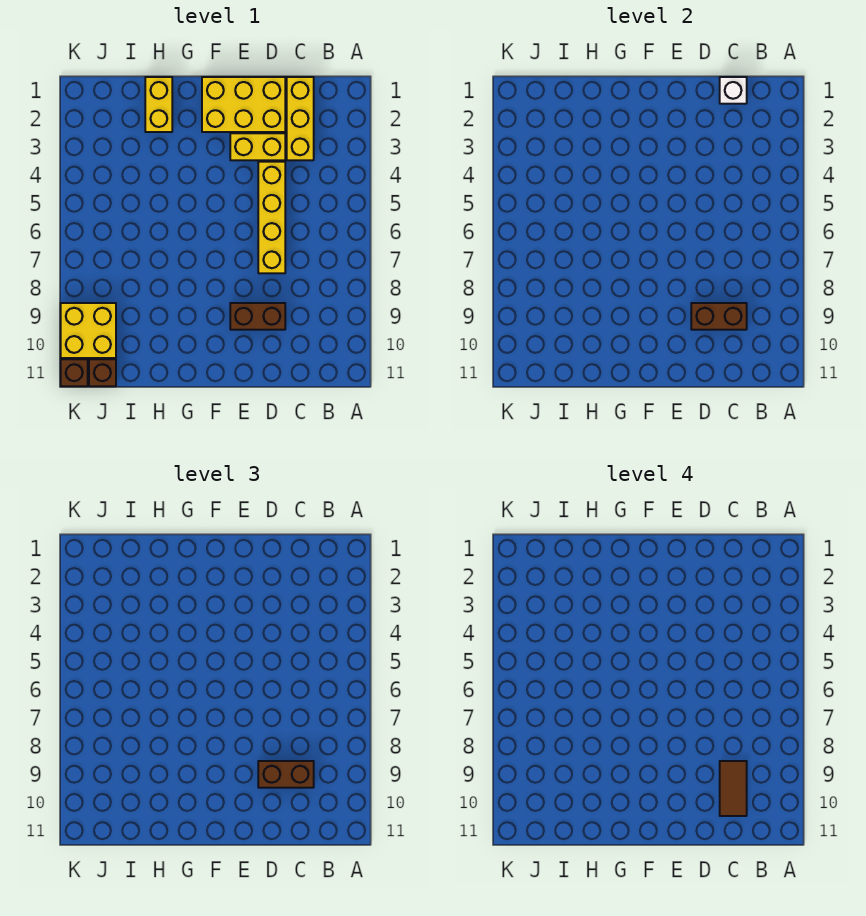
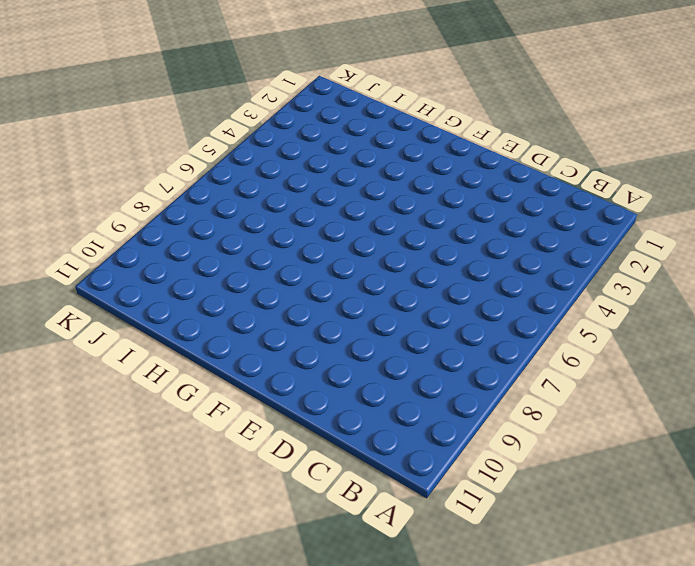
none -> yellow 1x3 brick [287,77,314,160]
none -> yellow 2x3 brick [202,77,285,132]
none -> yellow 1x2 brick [230,133,285,160]

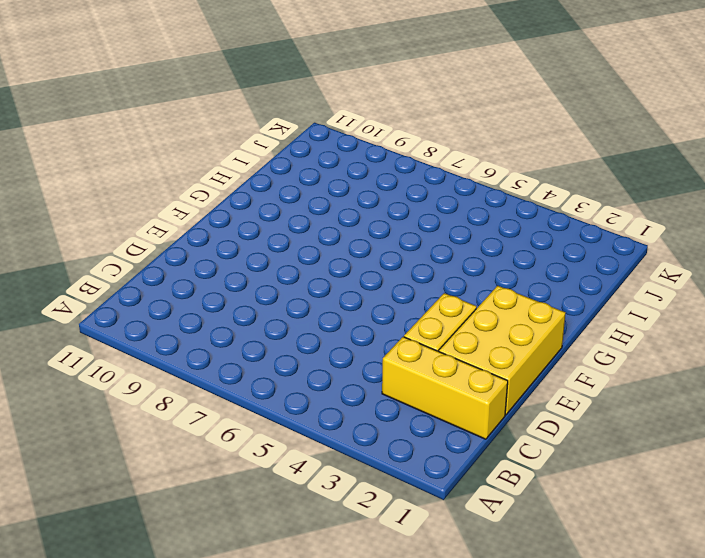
none -> yellow 1x4 brick [258,162,285,273]
none -> brown 1x2 brick [230,303,285,330]
none -> yellow 1x2 brick [145,77,172,132]

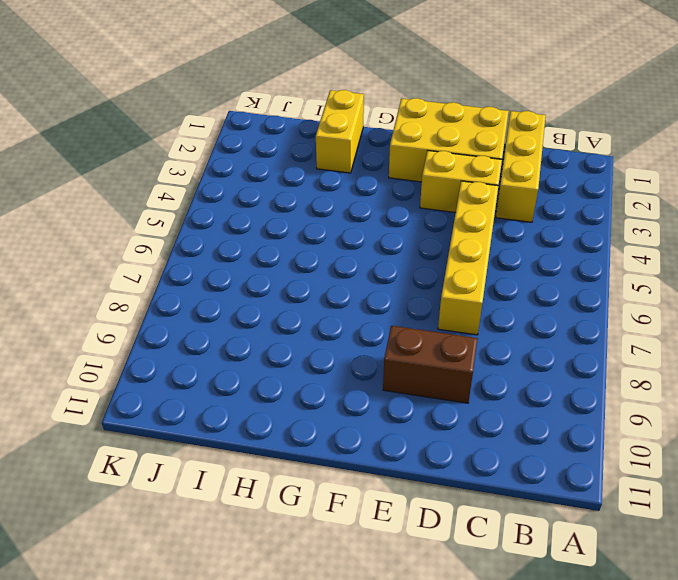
none -> yellow 2x2 brick [61,303,116,358]
none -> brown 1x1 brick [89,359,116,386]
none -> brown 1x1 brick [61,359,88,386]

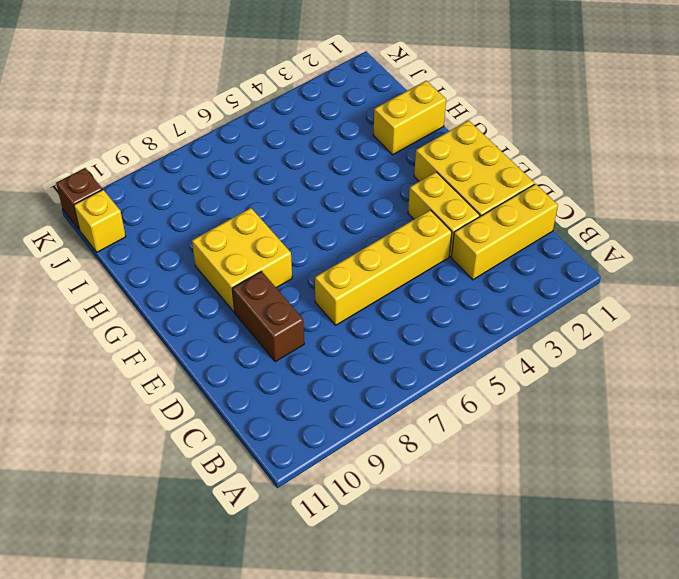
yellow 2x2 brick [192,208,292,312] -> yellow 2x2 brick moved to [61,303,116,358]
yellow 1x1 brick [74,190,126,252] -> brown 1x1 brick [89,359,116,386]
none -> white 1x1 brick [720,77,747,104]
none -> brown 1x2 brick [691,303,747,330]
none -> brown 1x2 brick [258,761,314,788]

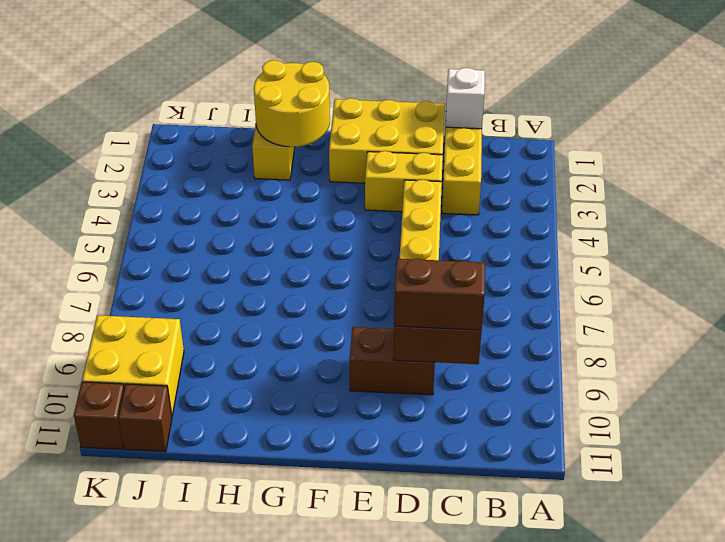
yellow 2x2 round brick [254,60,330,147] -> none
none -> brown 1x2 tile [720,761,747,816]

